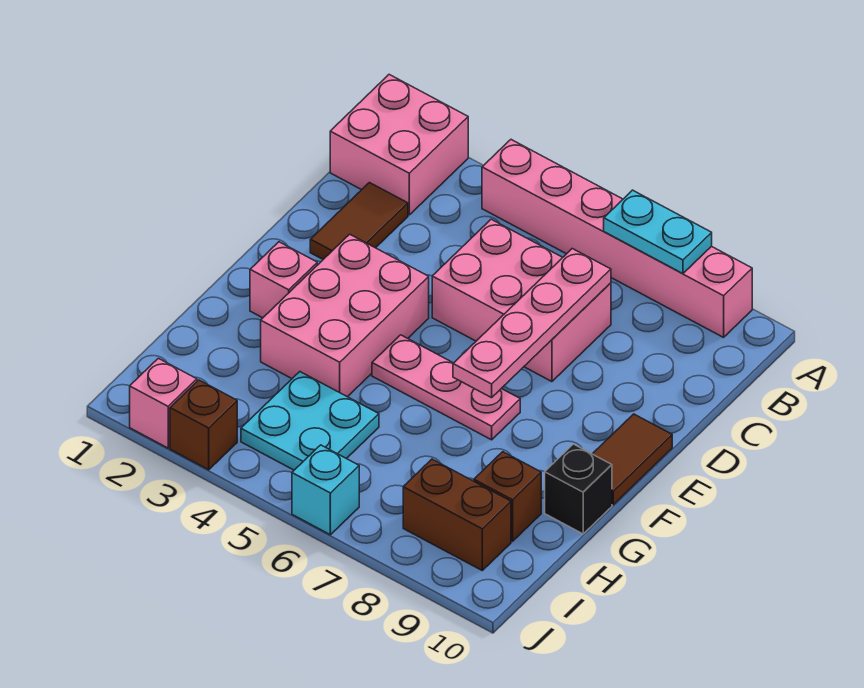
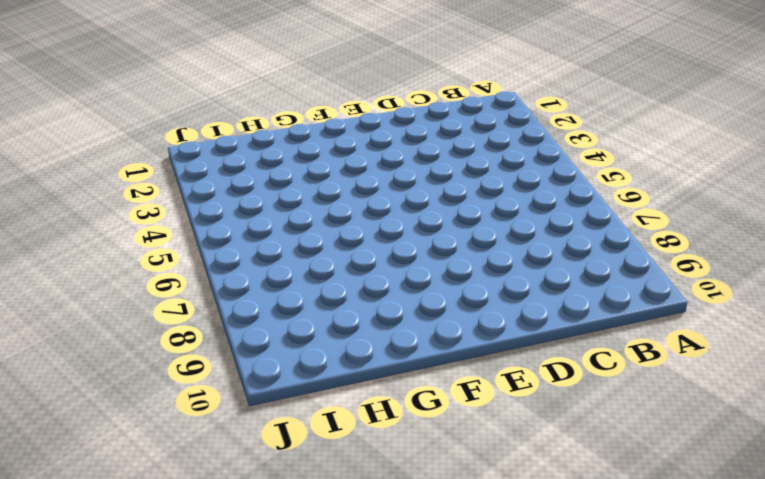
none -> pink 2x2 brick [330,75,468,215]
none -> pink 1x6 brick [482,140,752,337]
none -> brown 1x2 tile [310,183,408,259]

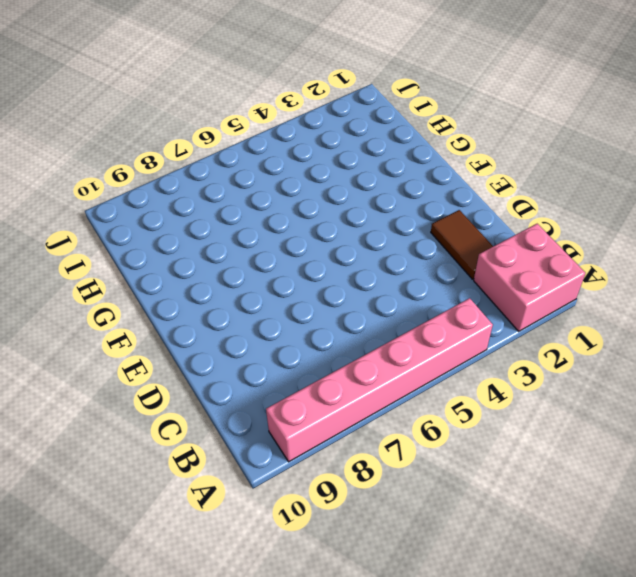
none -> pink 2x3 brick [432,219,611,382]
none -> pink 2x3 brick [261,234,429,397]
none -> brown 1x2 tile [593,414,672,505]

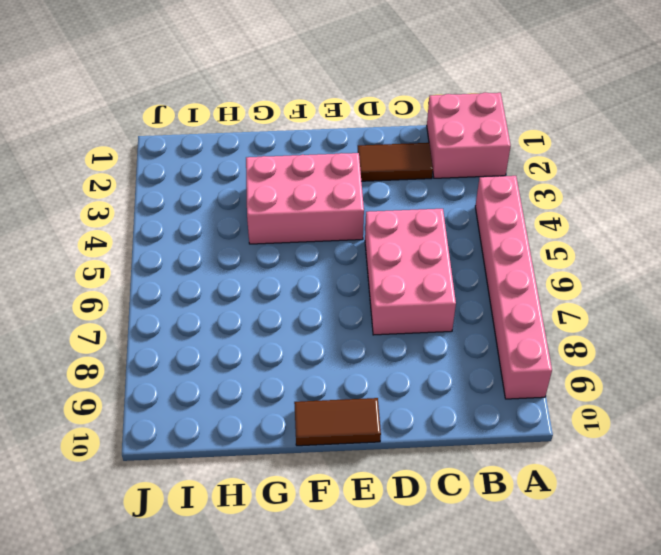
none -> pink 1x1 brick [250,242,317,318]
none -> pink 1x3 plate [372,335,520,440]
none -> black 1x1 brick [545,444,612,534]

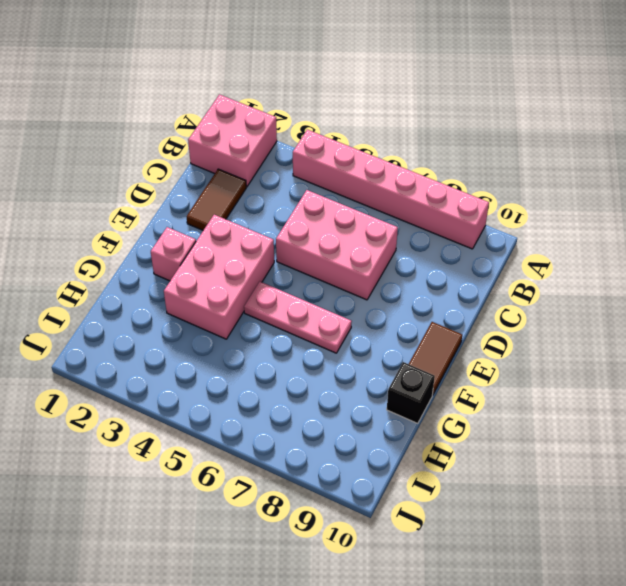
none -> cyan 2x2 plate [241,372,379,470]
none -> brown 1x1 brick [474,452,541,541]
none -> brown 1x2 brick [403,459,511,570]

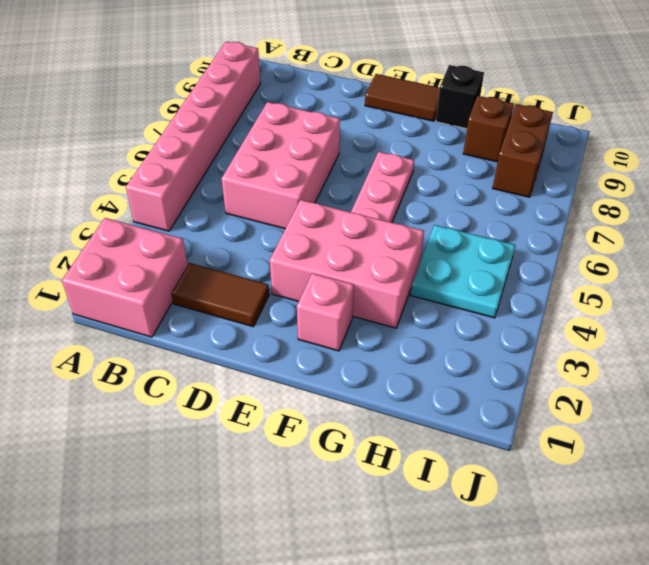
none -> pink 1x1 brick [130,358,197,448]
none -> brown 1x1 brick [170,380,237,470]
none -> cyan 1x1 brick [292,445,359,535]

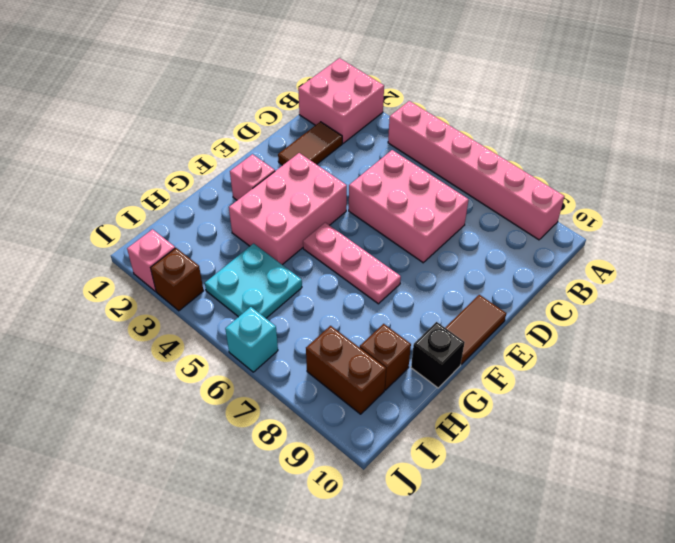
none -> cyan 1x2 plate [604,190,712,274]
none -> pink 1x4 plate [453,249,611,398]

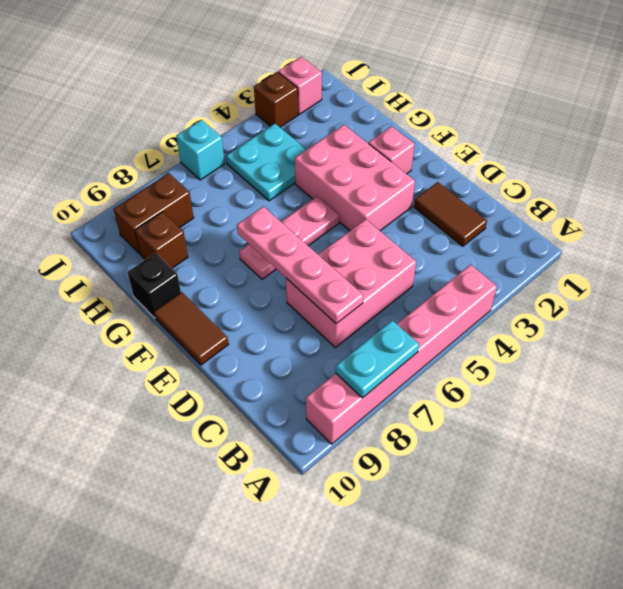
none -> pink 2x2 brick [330,75,468,215]

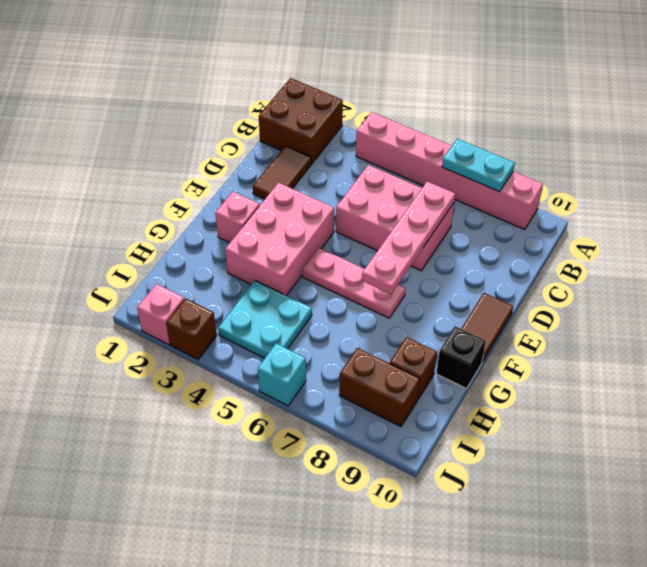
brown 2x2 brick [259,78,343,164] -> pink 2x2 brick [330,75,468,215]

